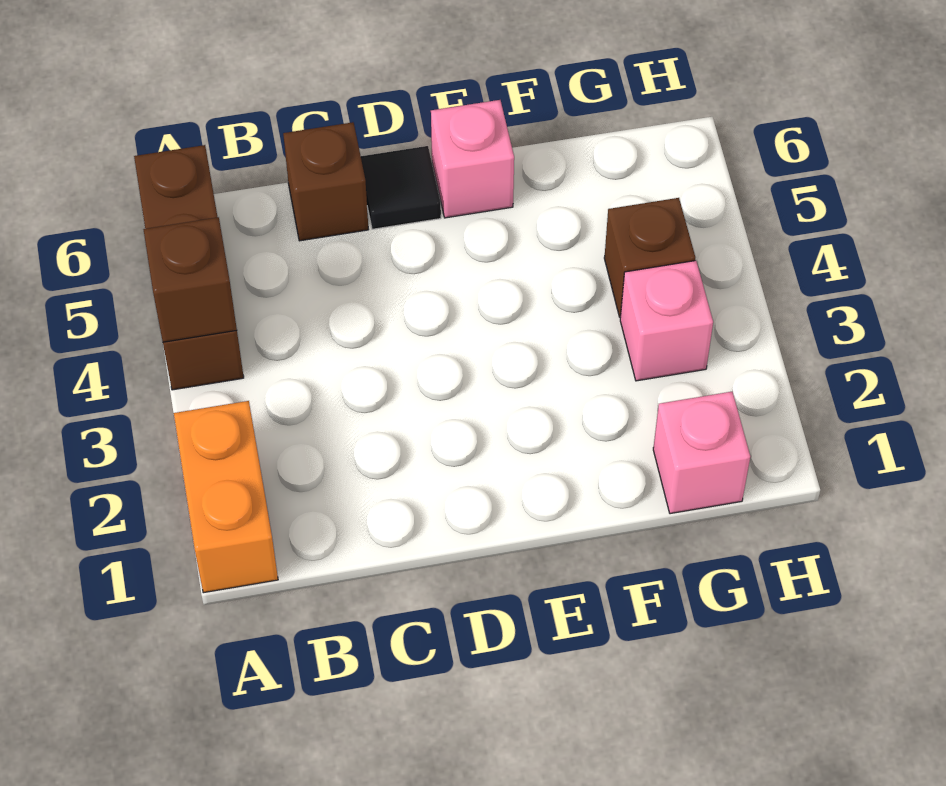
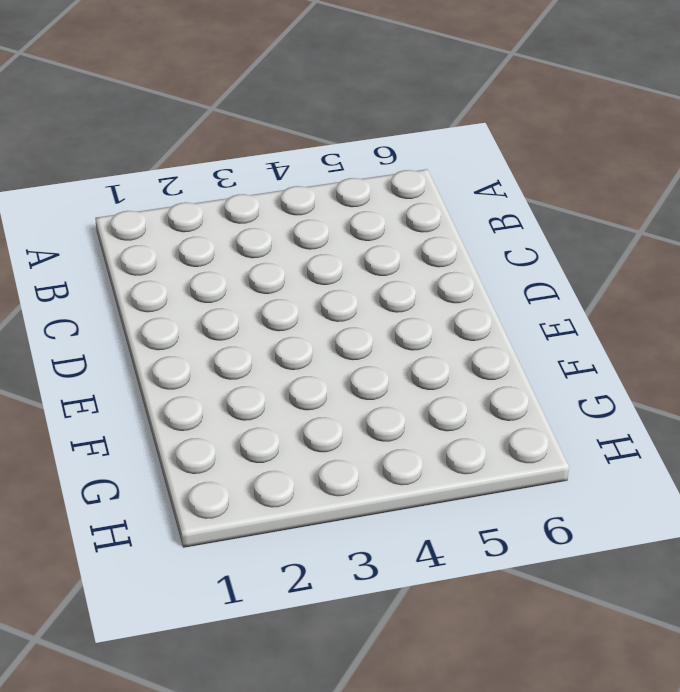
none -> orange 1x2 brick [174,401,278,593]
none -> brown 1x3 brick [134,145,244,390]

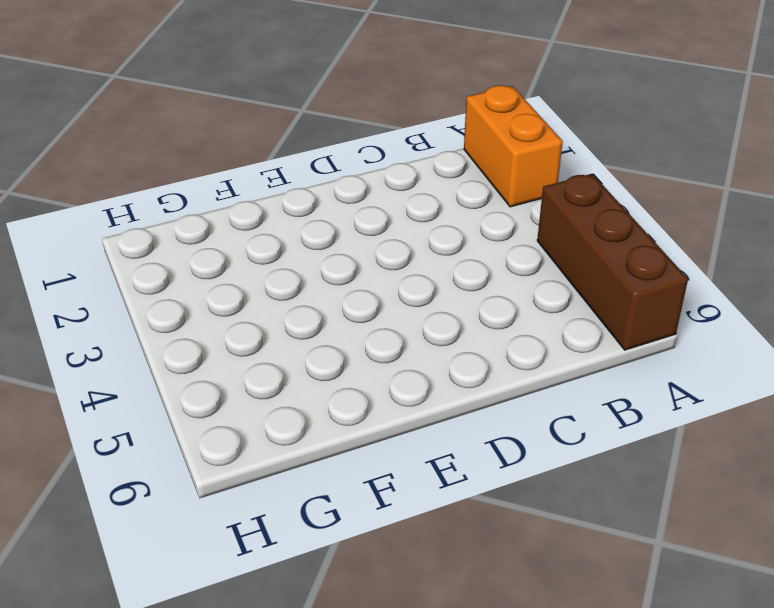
none -> brown 1x1 brick [283,122,369,241]
none -> black 1x1 tile [361,146,441,229]

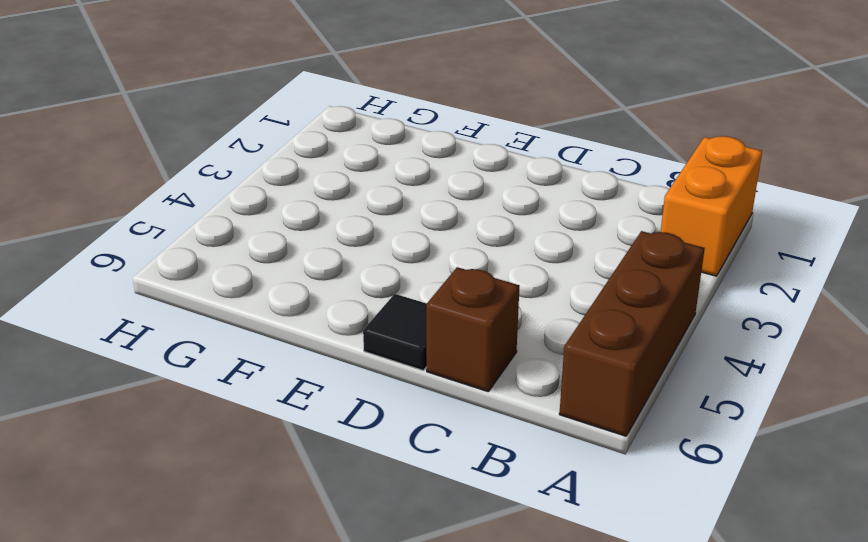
none -> pink 1x1 brick [431,100,514,218]
none -> pink 1x1 brick [653,392,750,514]

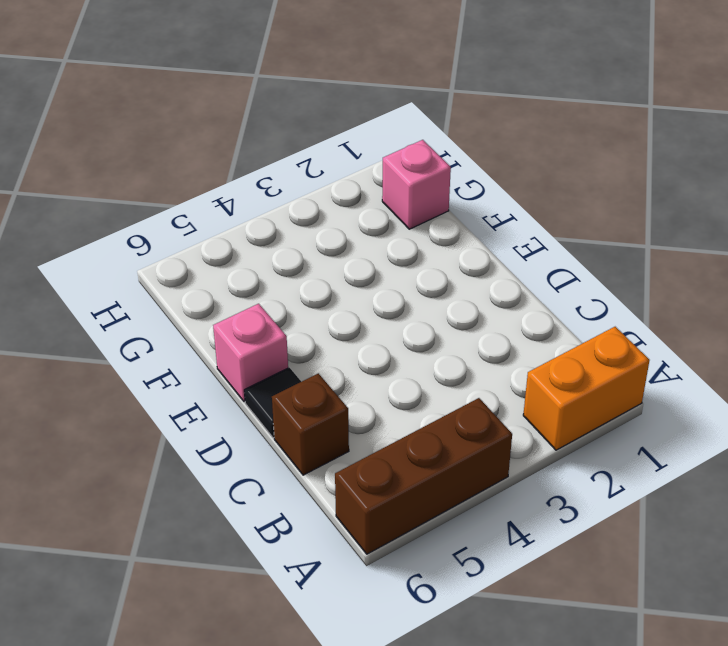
none -> pink 1x1 brick [620,261,713,381]
none -> brown 1x1 brick [604,198,695,317]

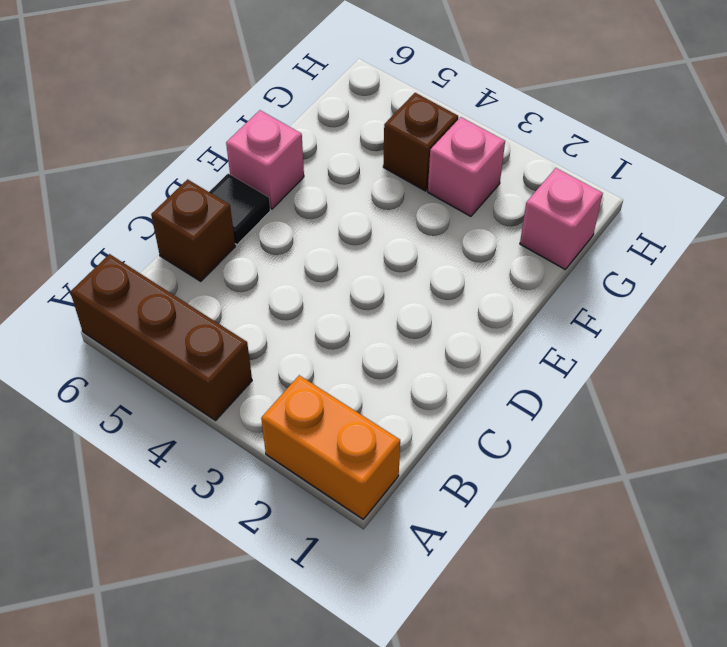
none -> brown 1x1 brick [143,217,237,342]

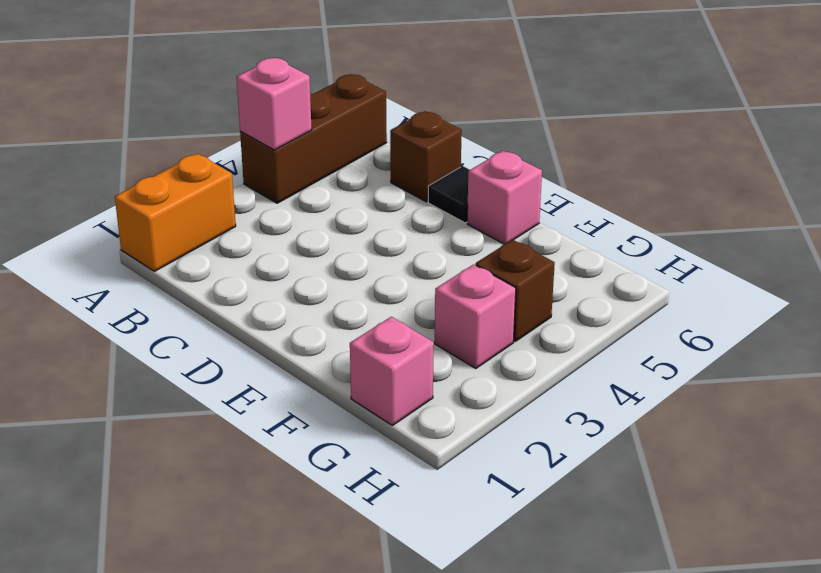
pink 1x1 brick [236,58,312,150] -> brown 1x1 brick [143,217,237,342]

